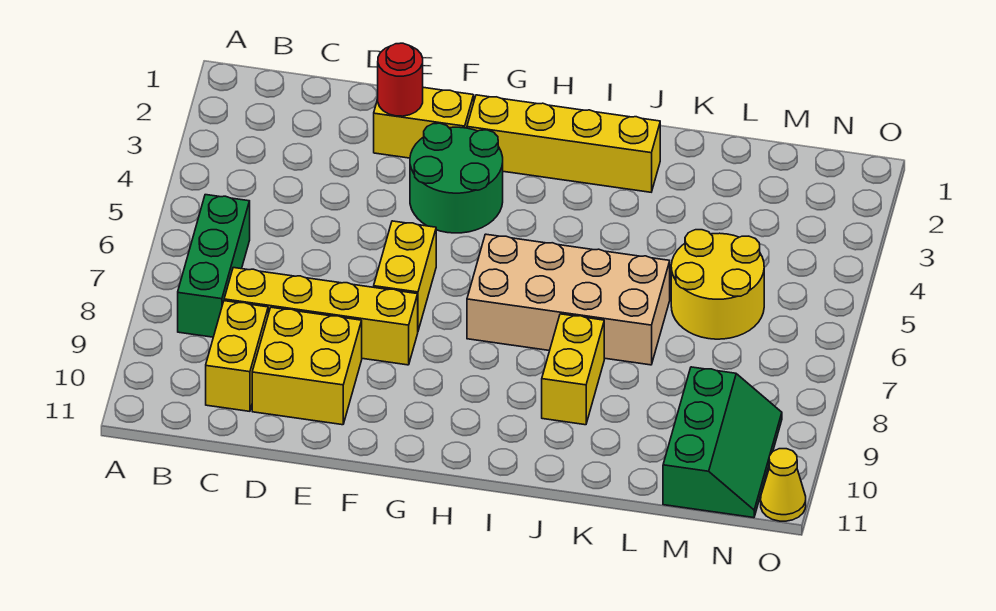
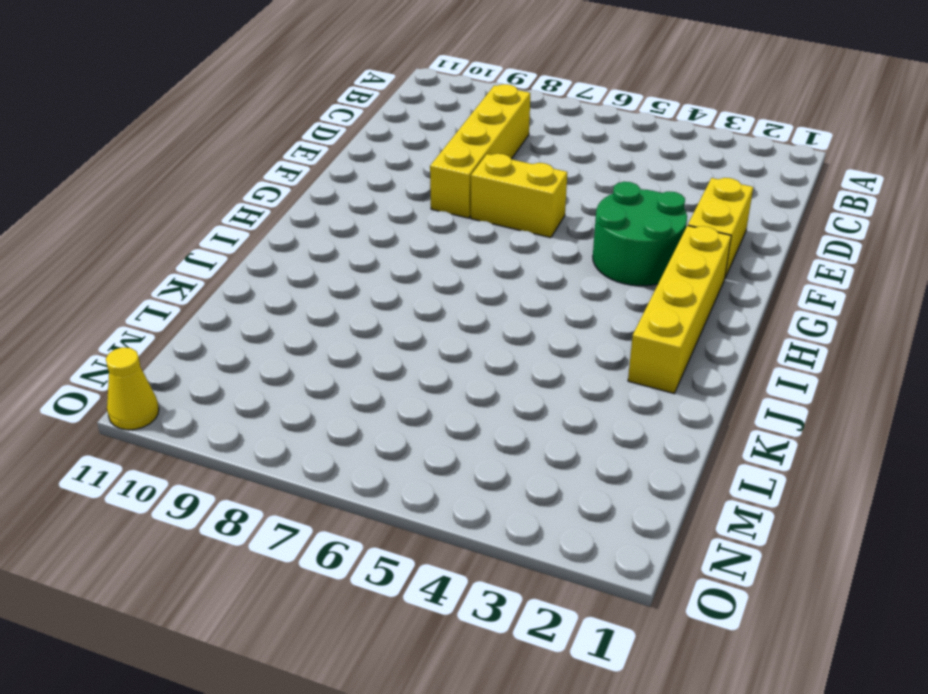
none -> green 1x3 brick [178,195,250,337]
none -> yellow 1x2 brick [206,301,268,411]
none -> yellow 2x2 brick [252,307,362,425]

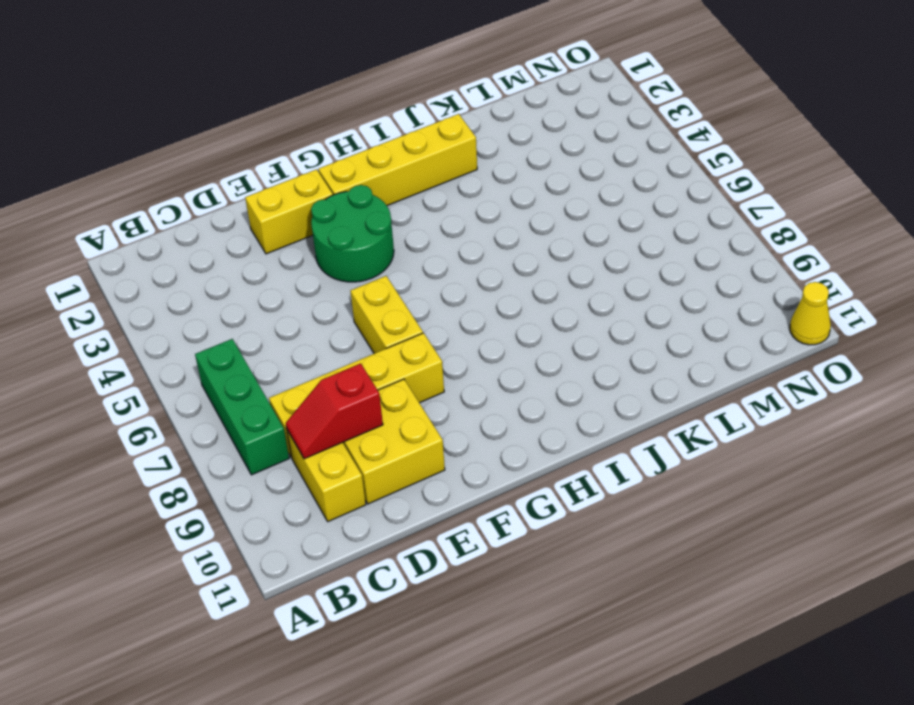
red 1x2 slope [286,363,383,459] -> none
none -> tan 2x4 brick [467,234,670,365]
none -> yellow 1x2 brick [542,314,604,425]
none -> yellow 2x2 round brick [671,230,764,339]

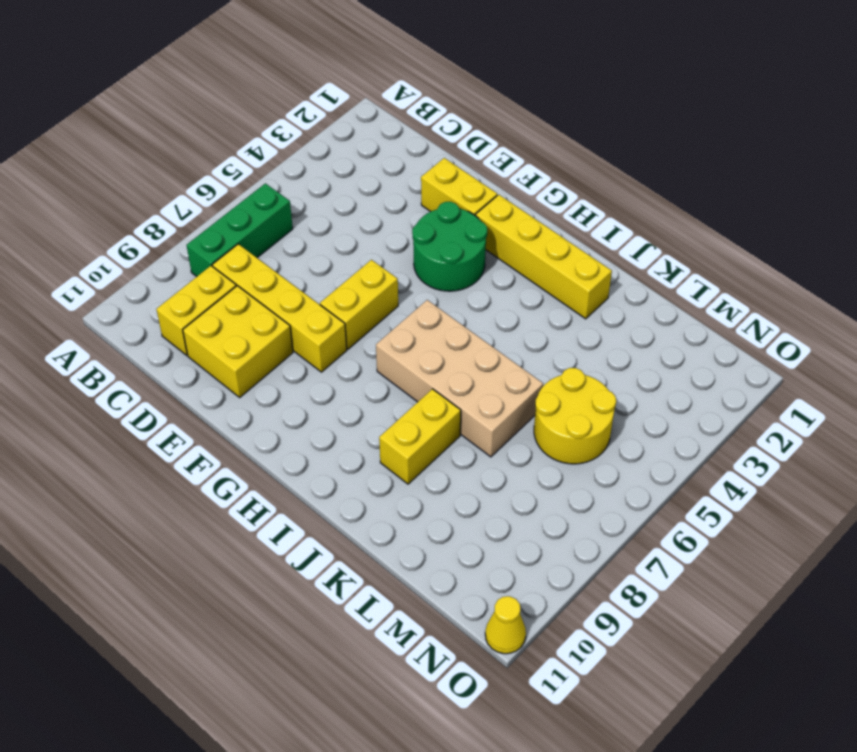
none -> green 2x3 slope [663,367,782,518]
none -> red 1x1 round brick [378,43,423,116]

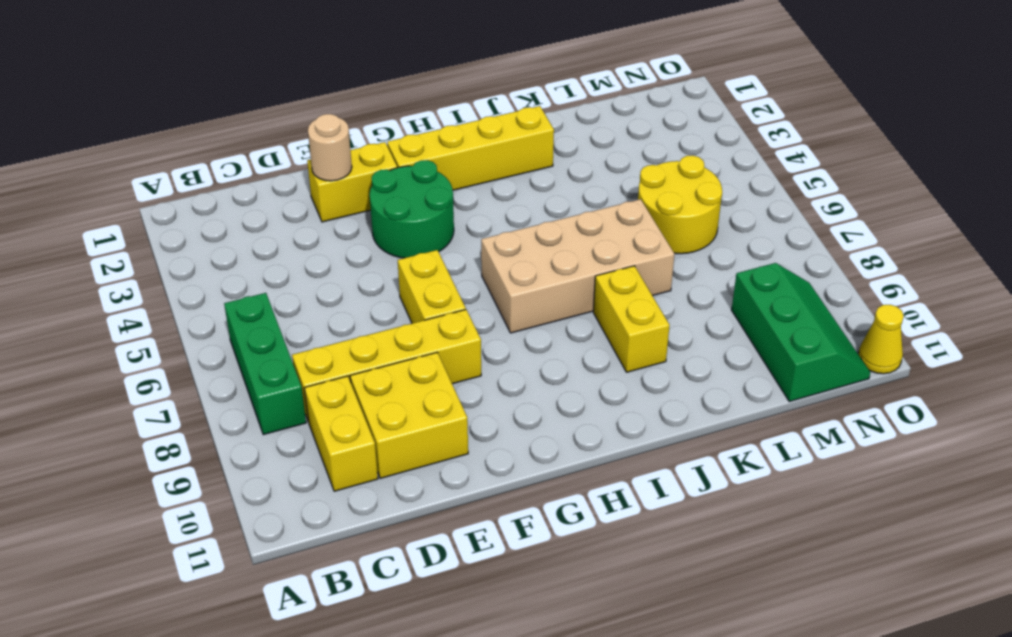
tan 1x1 round brick [308,114,352,181] -> red 1x1 round brick [378,43,423,116]

